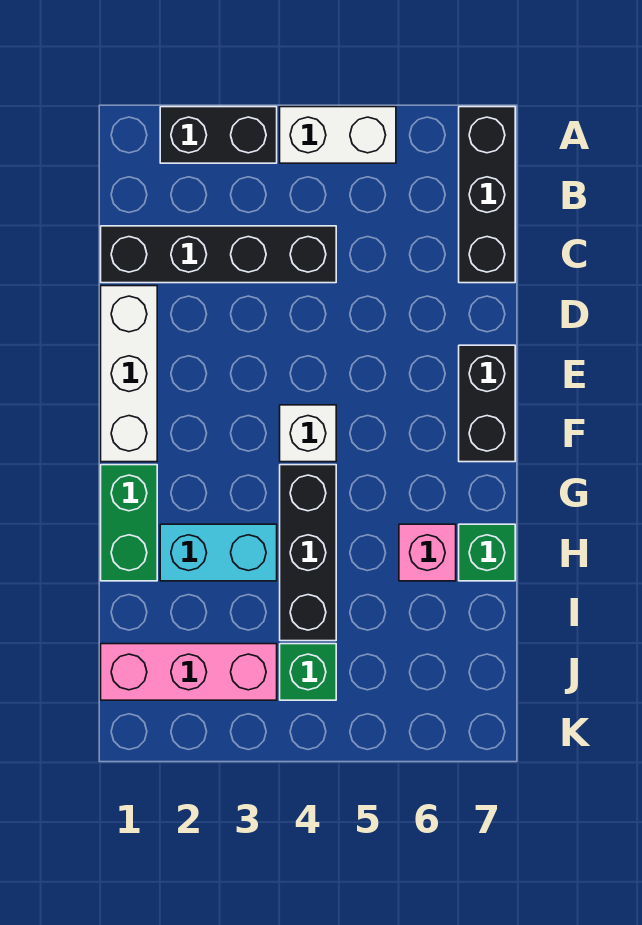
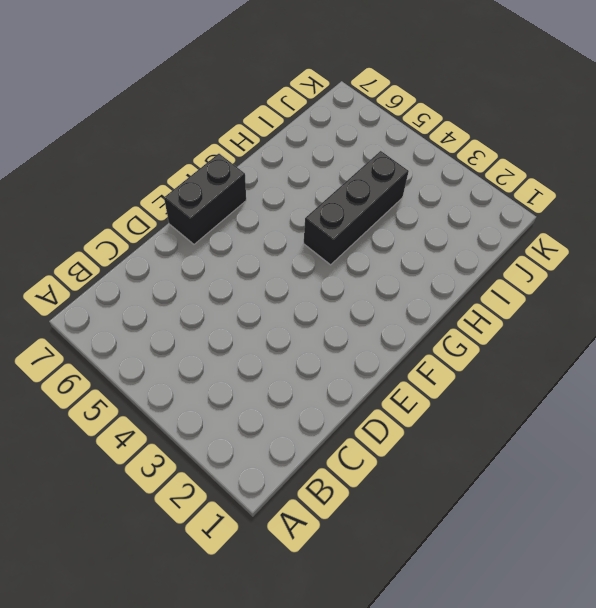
none -> black 1x2 brick [160,107,277,163]
none -> white 1x2 brick [280,107,396,163]
none -> black 1x3 brick [459,107,515,283]

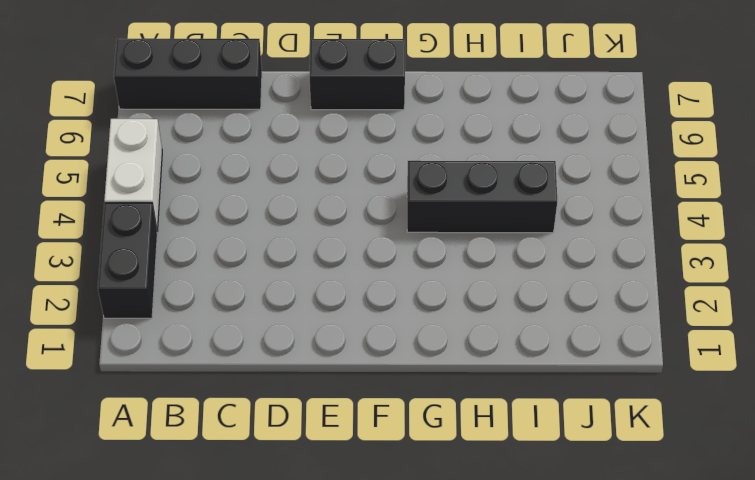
none -> black 1x4 brick [101,226,336,283]
none -> white 1x3 brick [101,286,157,462]
none -> white 1x1 brick [280,405,336,462]

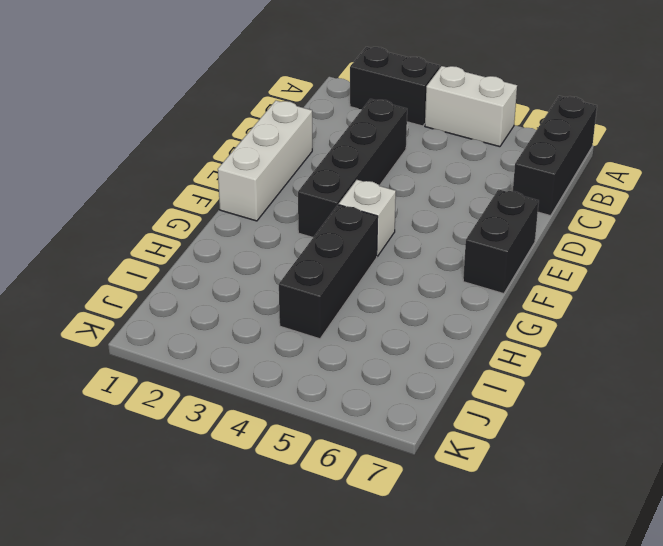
black 1x4 brick [298,99,407,238] -> black 1x4 brick turned to [101,226,336,283]
none -> green 1x2 brick [101,465,157,581]
none -> cyan 1x2 brick [160,524,277,581]
none -> pink 1x1 brick [399,524,456,581]

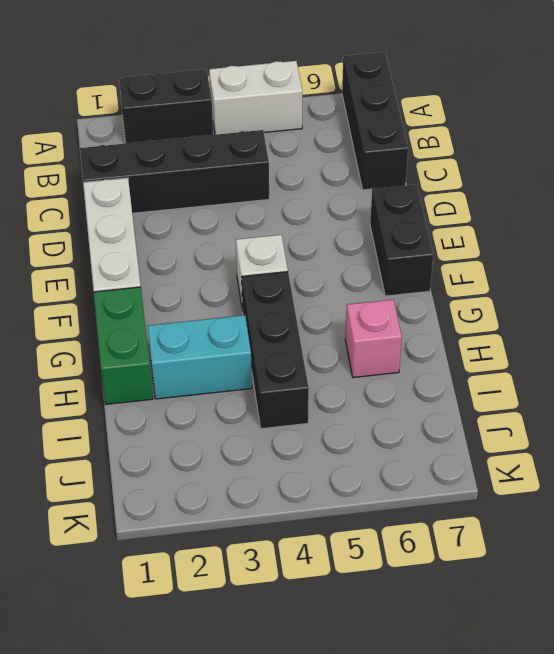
none -> green 1x1 brick [459,524,515,581]
none -> pink 1x3 brick [101,644,277,700]
none -> green 1x1 brick [280,644,336,700]

